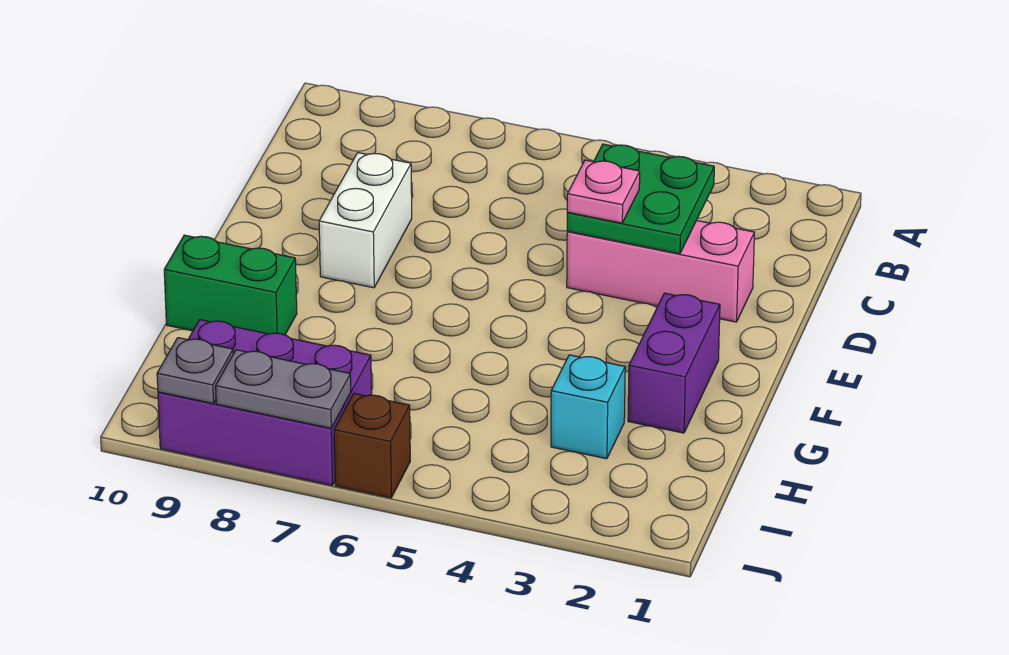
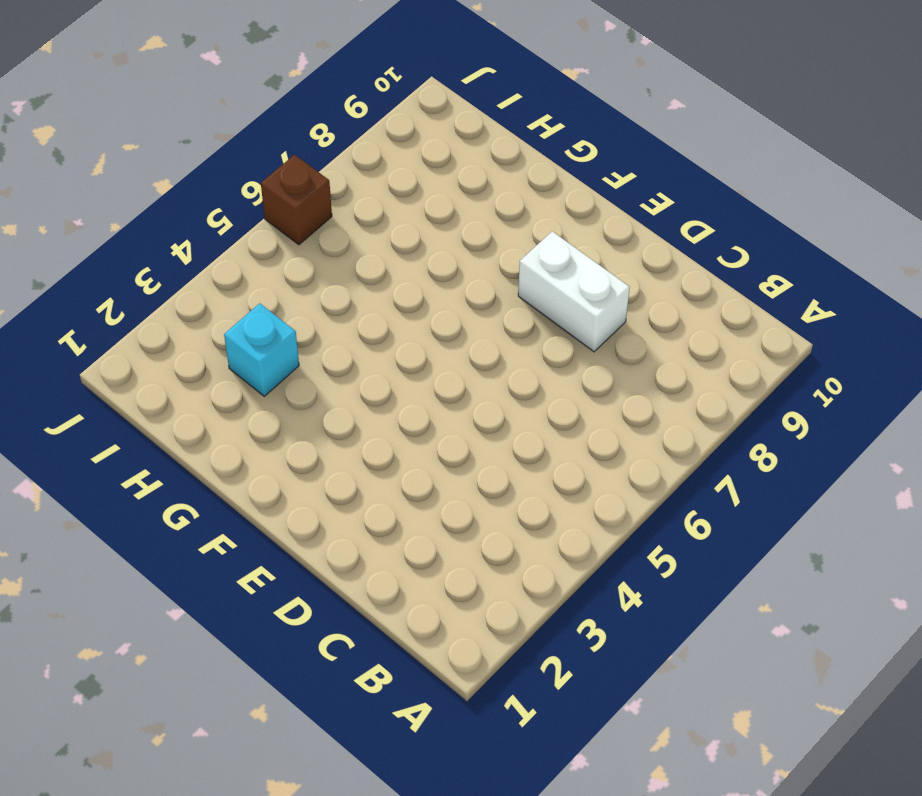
none -> pink 1x3 brick [567,220,755,322]
none -> purple 1x2 brick [628,293,720,433]

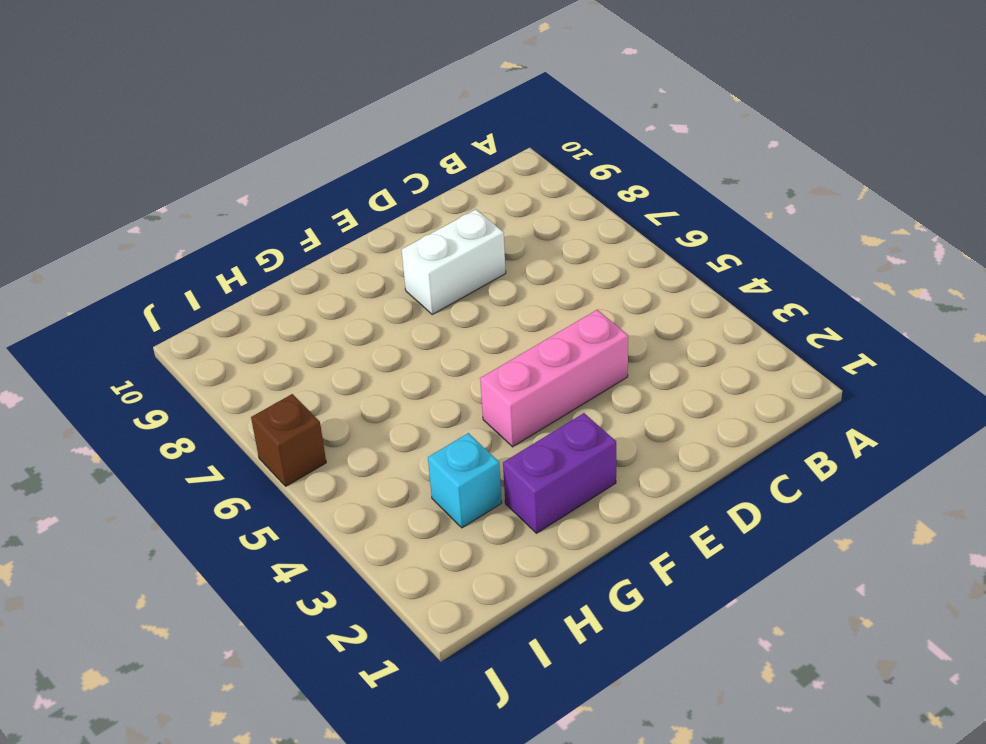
pink 1x3 brick [480,310,628,447] -> pink 1x3 brick turned to [567,220,755,322]
none -> green 1x2 brick [164,235,297,335]
none -> purple 2x3 brick [158,320,372,485]

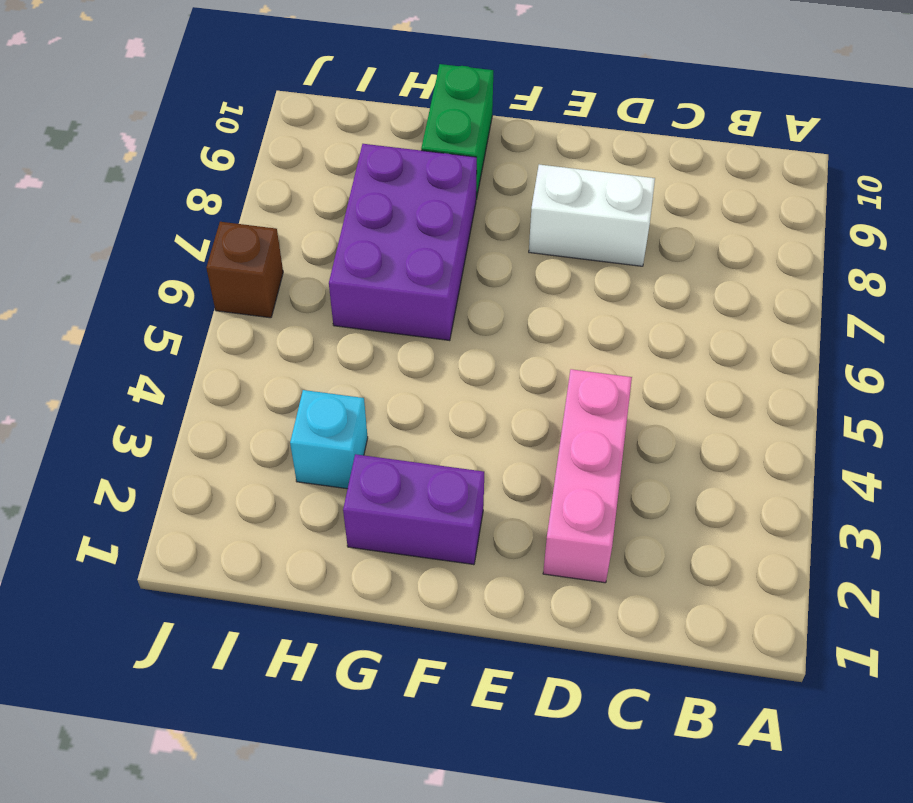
purple 2x3 brick [329,144,477,341] -> purple 2x3 brick moved to [158,320,372,485]
none -> green 2x2 plate [567,144,714,254]
none -> grey 1x2 plate [216,350,351,428]

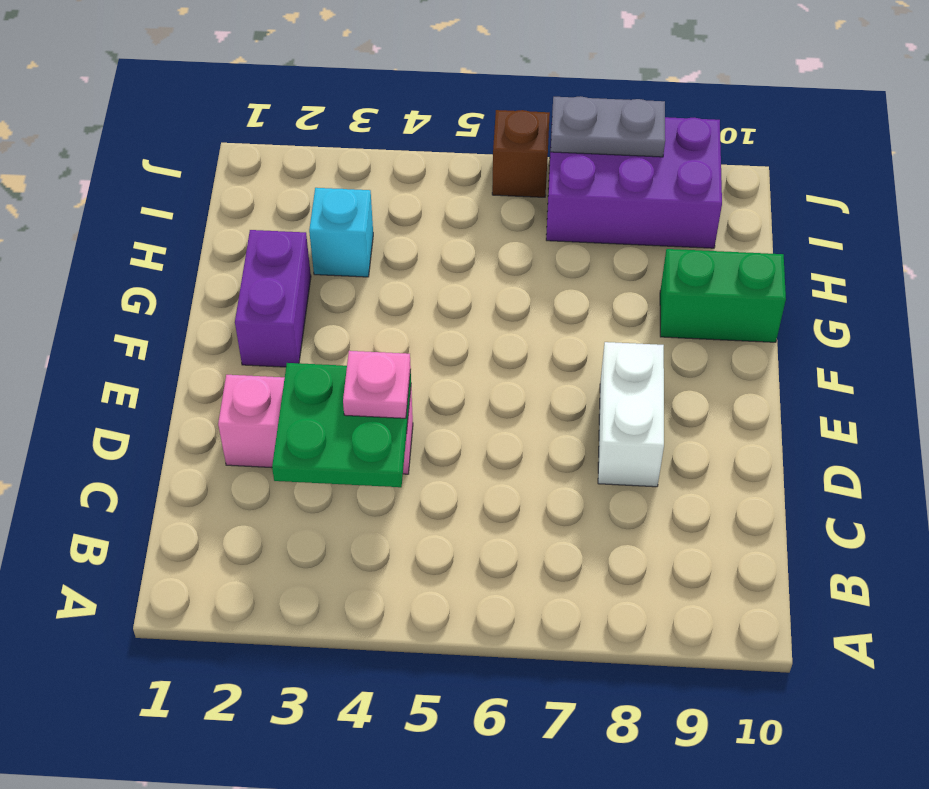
none -> grey 1x1 plate [157,338,233,403]

